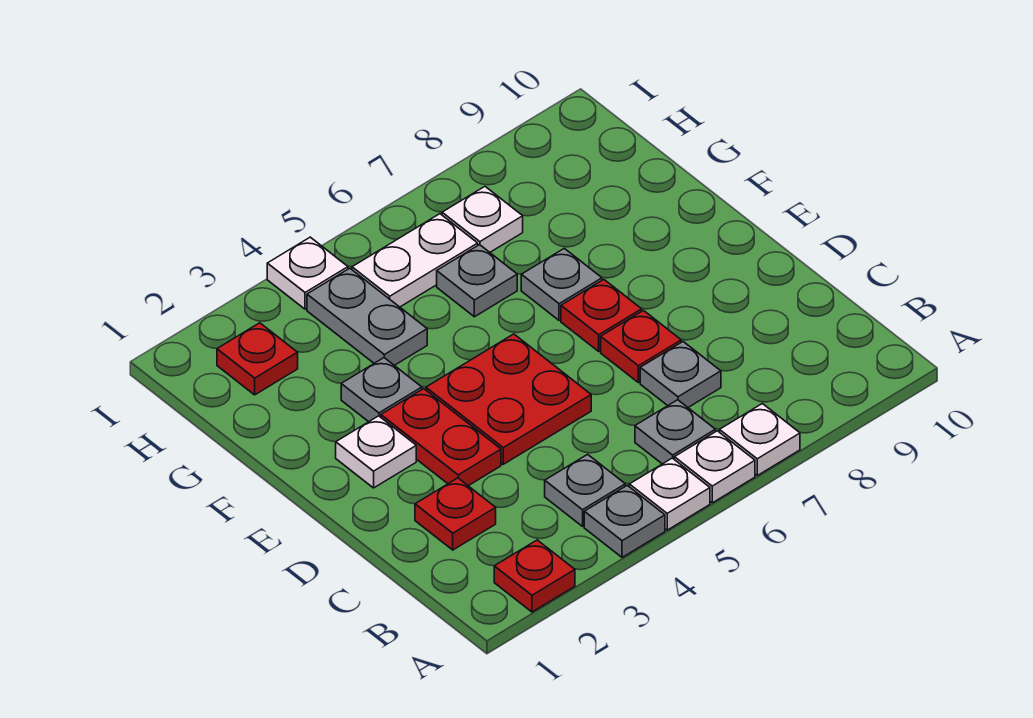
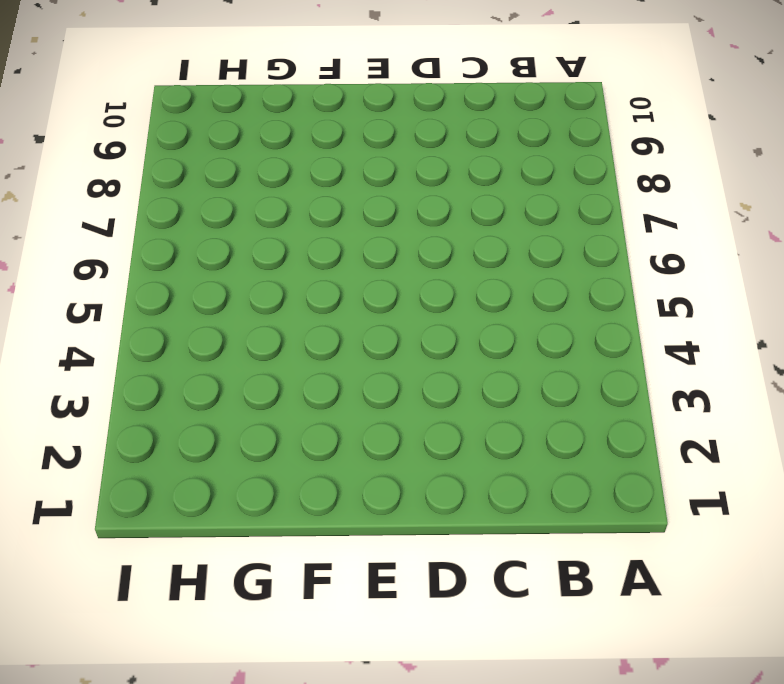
none -> red 1x1 plate [494,540,575,612]
none -> grey 1x1 plate [584,485,665,557]
none -> white 1x1 plate [629,458,710,530]

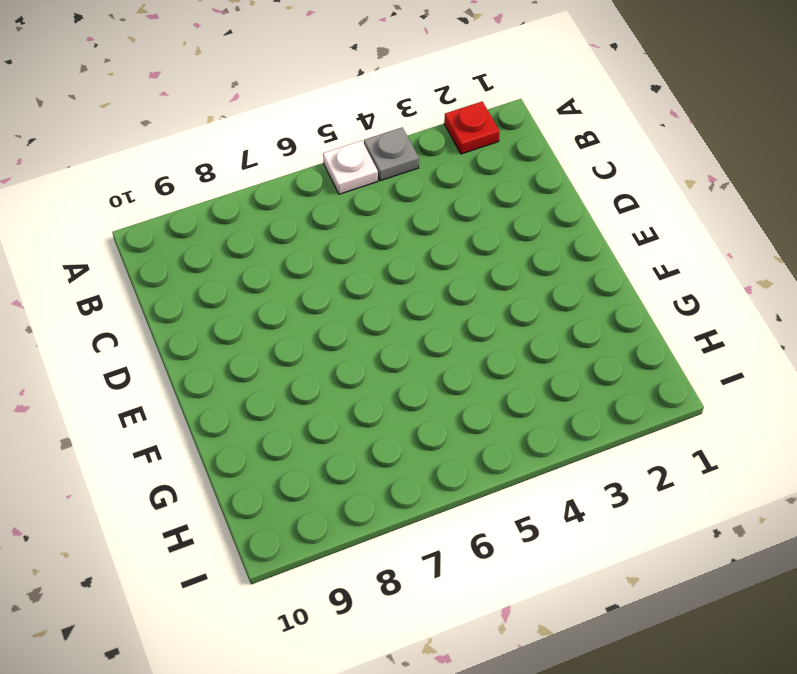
none -> white 1x1 plate [674,431,755,503]
none -> white 1x1 plate [720,404,800,475]
none -> grey 1x1 plate [545,454,625,526]

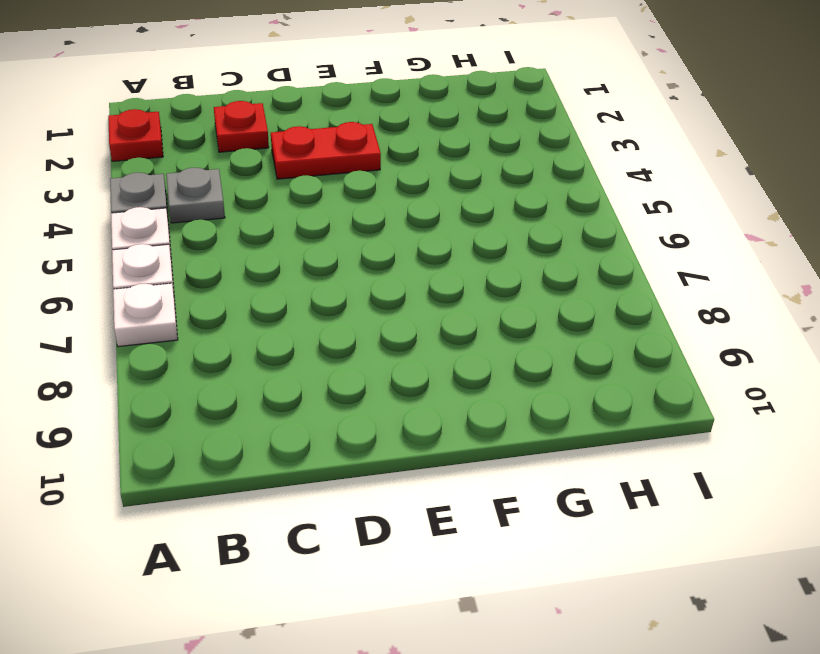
none -> grey 1x1 plate [635,400,715,464]
none -> grey 1x1 plate [640,342,721,407]
none -> red 2x2 plate [426,334,591,464]

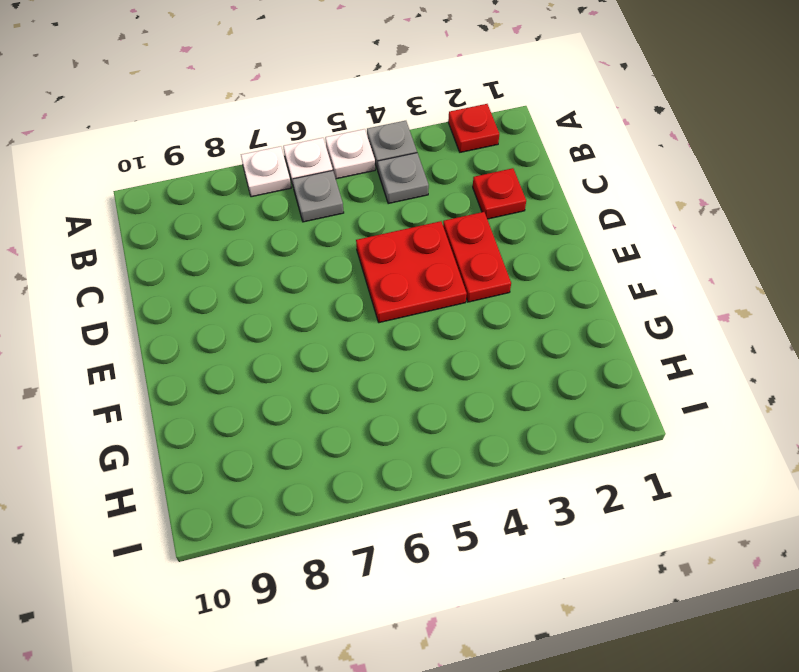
none -> grey 1x1 plate [640,342,721,407]
none -> red 1x1 plate [601,311,681,382]
none -> white 1x1 plate [336,416,416,488]

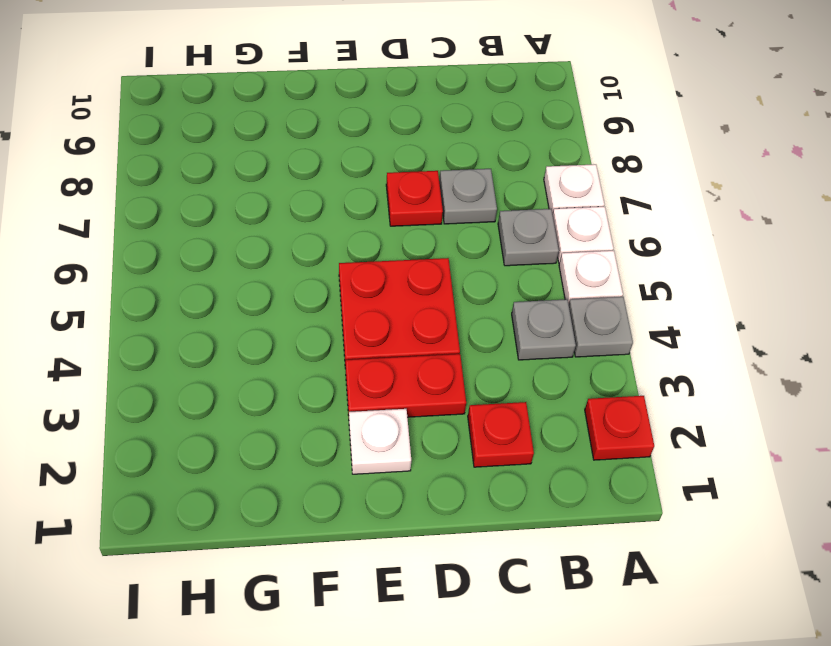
none -> red 1x1 plate [561,280,642,351]
none -> grey 1x1 plate [341,358,422,422]
none -> grey 1x1 plate [521,248,602,320]

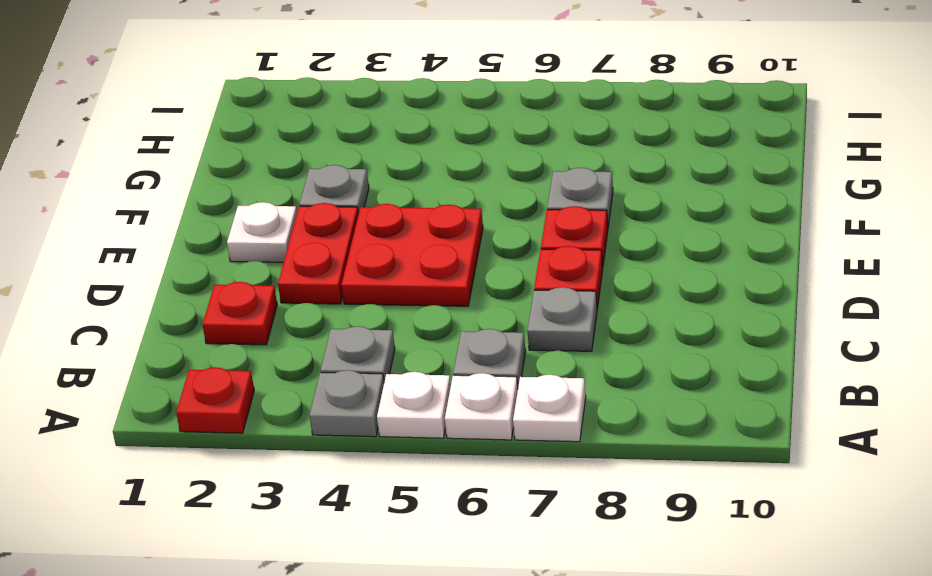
none -> grey 1x2 plate [307,268,427,365]
none -> grey 1x1 plate [437,245,517,317]
none -> red 1x1 plate [217,323,298,395]

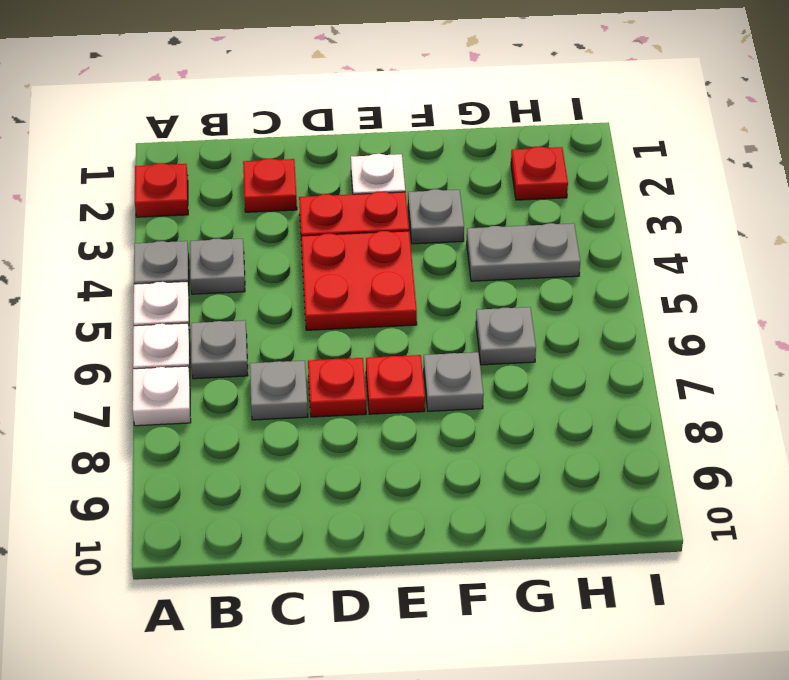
none -> white 1x2 plate [352,214,478,307]
none -> white 1x1 plate [442,187,523,252]
none -> white 1x1 plate [267,237,348,309]

